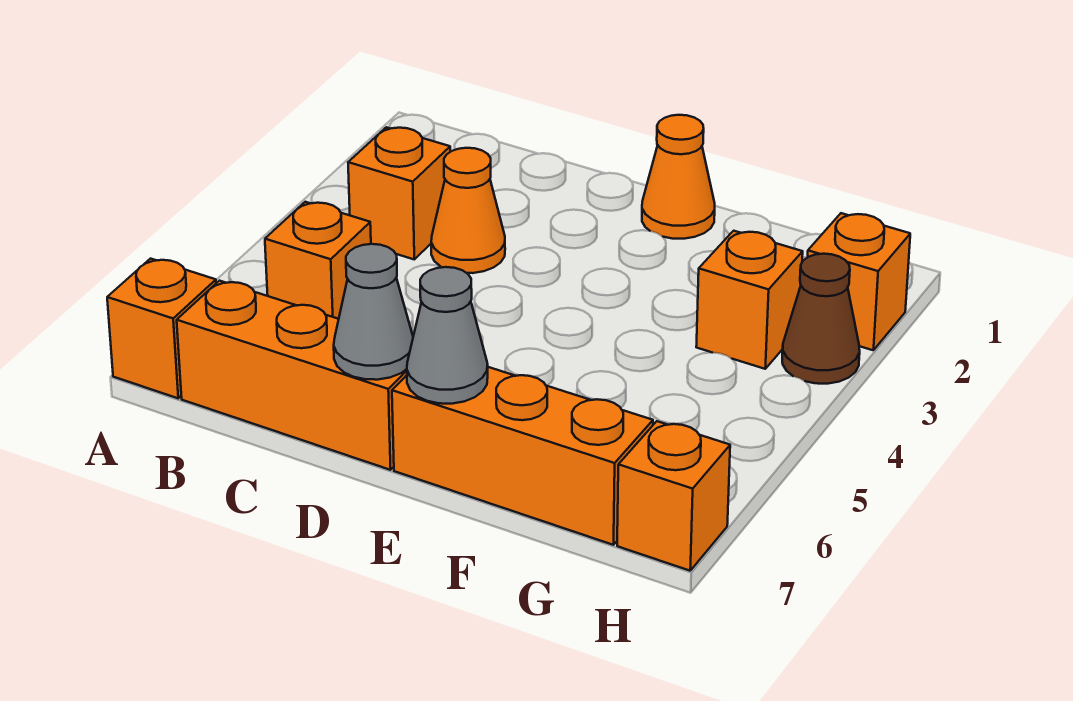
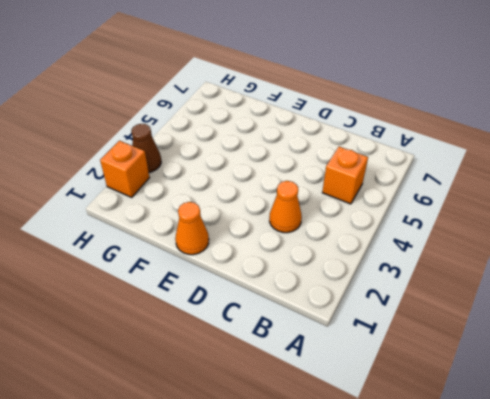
none -> orange 1x1 brick [107,259,216,398]
none -> orange 1x1 brick [348,127,450,259]
none -> orange 1x3 brick [177,281,407,470]

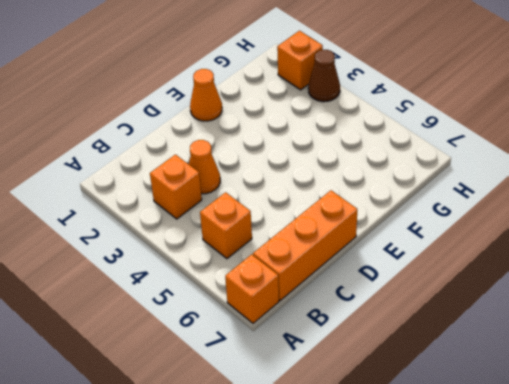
none -> orange 1x3 brick [392,367,653,545]
none -> orange 1x1 brick [696,231,803,369]
none -> orange 1x1 brick [617,421,730,571]

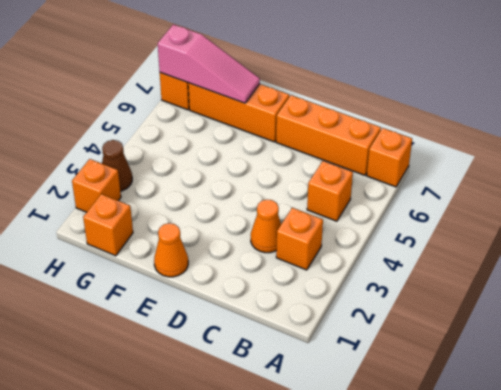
pink 1x3 slope [158,24,260,103] -> none
orange 1x1 brick [83,194,133,256] -> orange 1x1 brick moved to [696,231,803,369]
none -> grey 1x1 cone [334,244,413,380]
none -> grey 1x1 cone [407,267,488,404]

